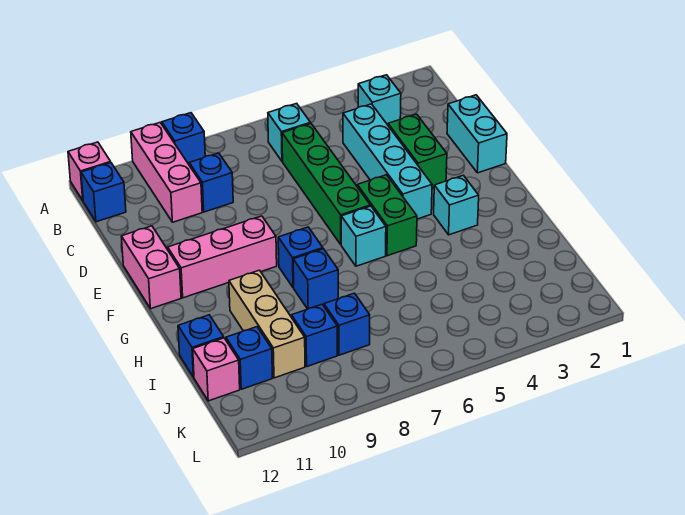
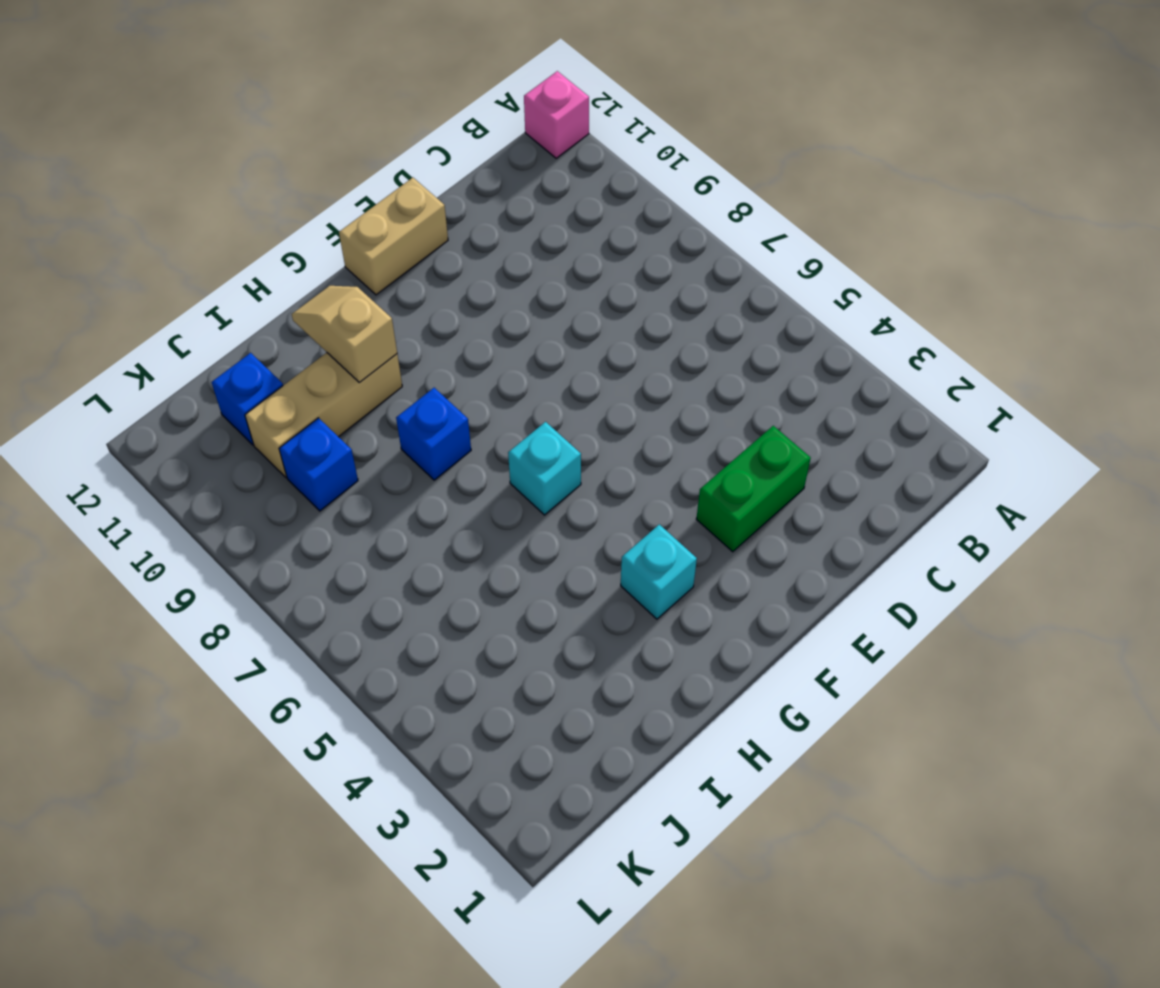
tan 1x2 brick [339,178,448,295] -> pink 1x2 brick [121,226,181,309]
tan 1x2 slope [292,286,397,383] -> none
none -> blue 1x1 brick [162,113,205,164]
none -> pink 1x3 brick [131,123,202,222]
none -> cyan 1x1 brick [358,75,401,125]

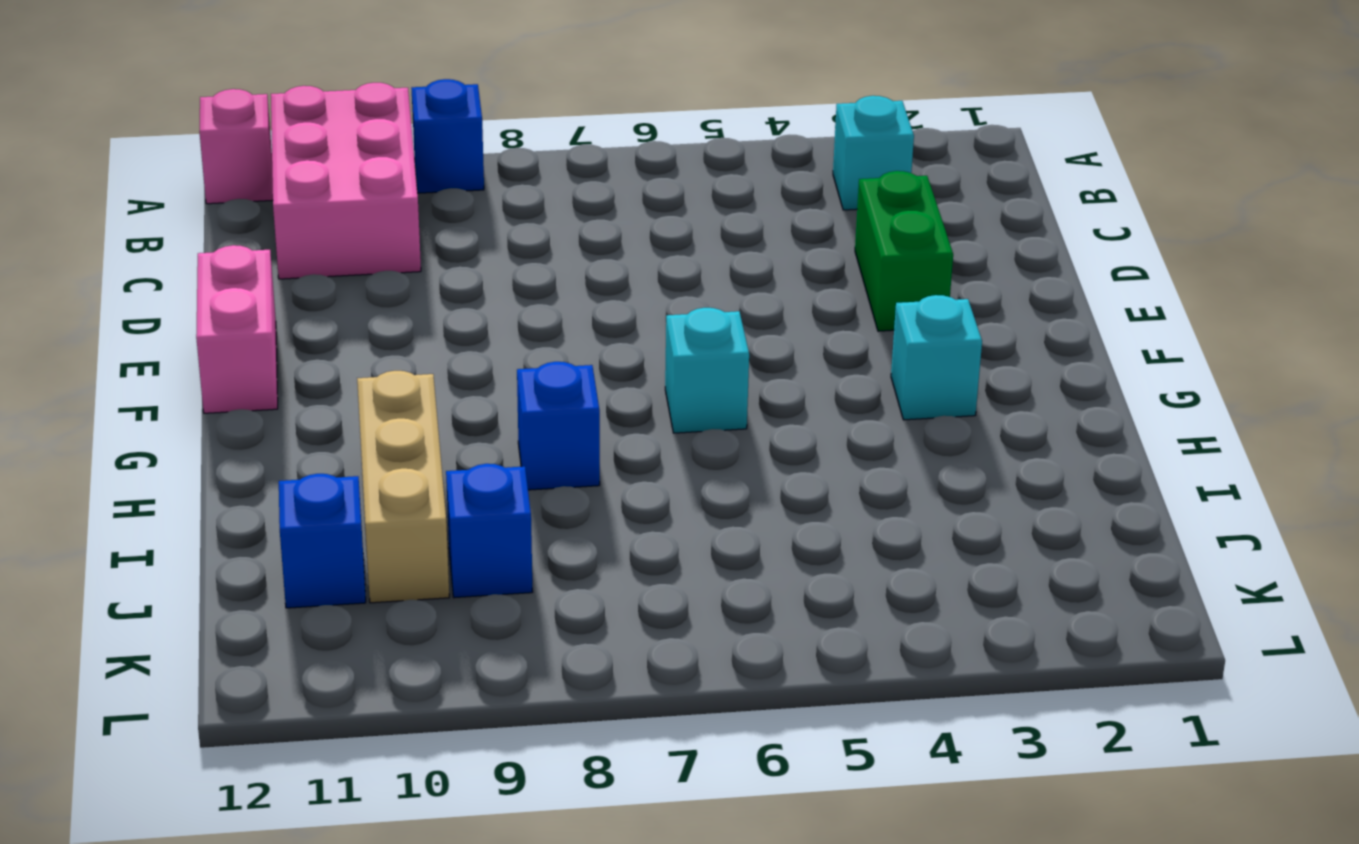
pink 2x3 brick [271,83,421,279] -> pink 1x3 brick [131,123,202,222]
none -> cyan 1x1 brick [268,103,311,161]
none -> blue 1x1 brick [81,163,126,222]
none -> cyan 1x4 brick [343,104,432,219]

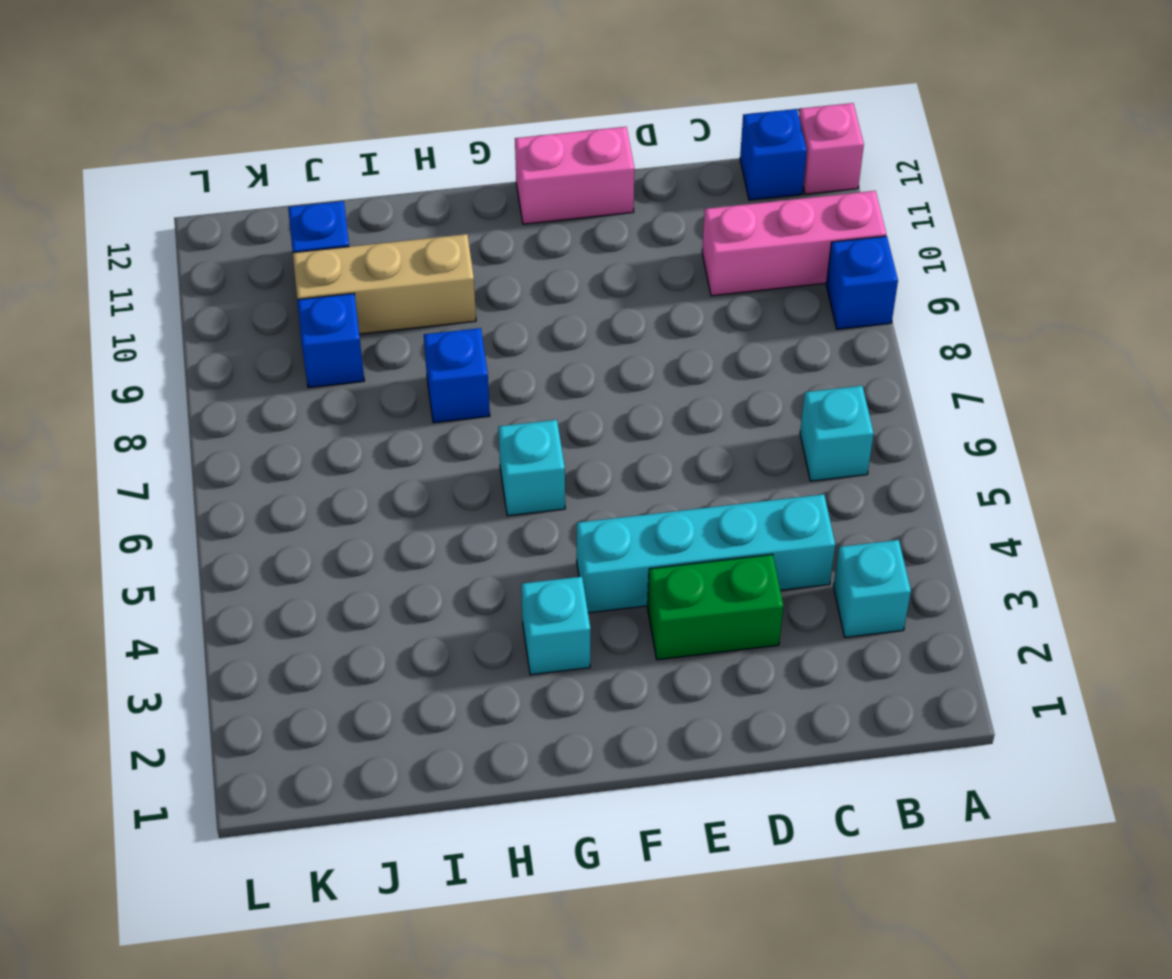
none -> green 1x4 brick [282,124,370,244]
none -> blue 1x1 brick [189,153,233,212]
none -> cyan 1x2 brick [447,95,507,173]

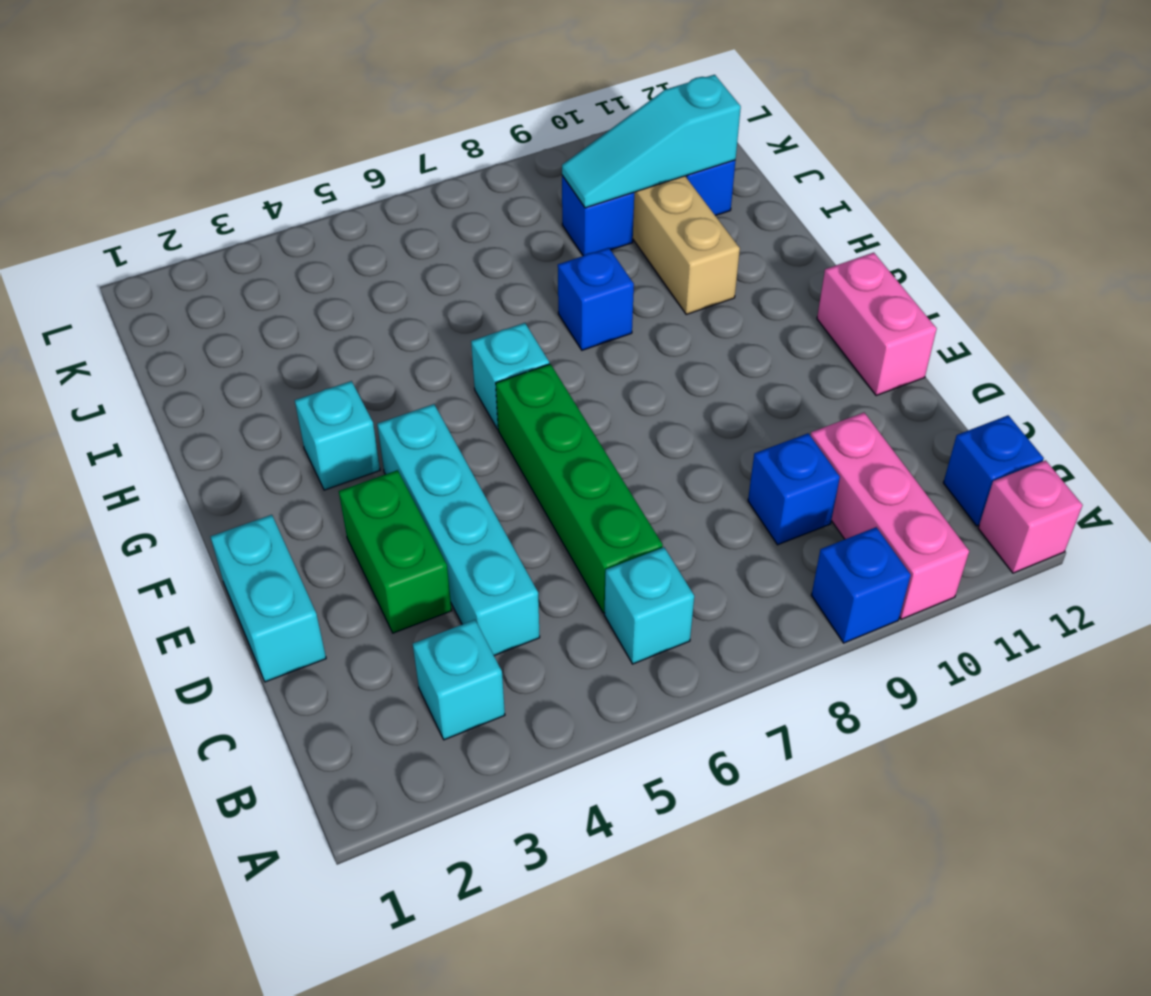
cyan 1x3 slope [562,75,741,208] -> none
none -> green 1x2 brick [357,175,417,256]
none -> pink 1x3 brick [168,216,277,298]
none -> blue 1x1 brick [278,227,323,288]

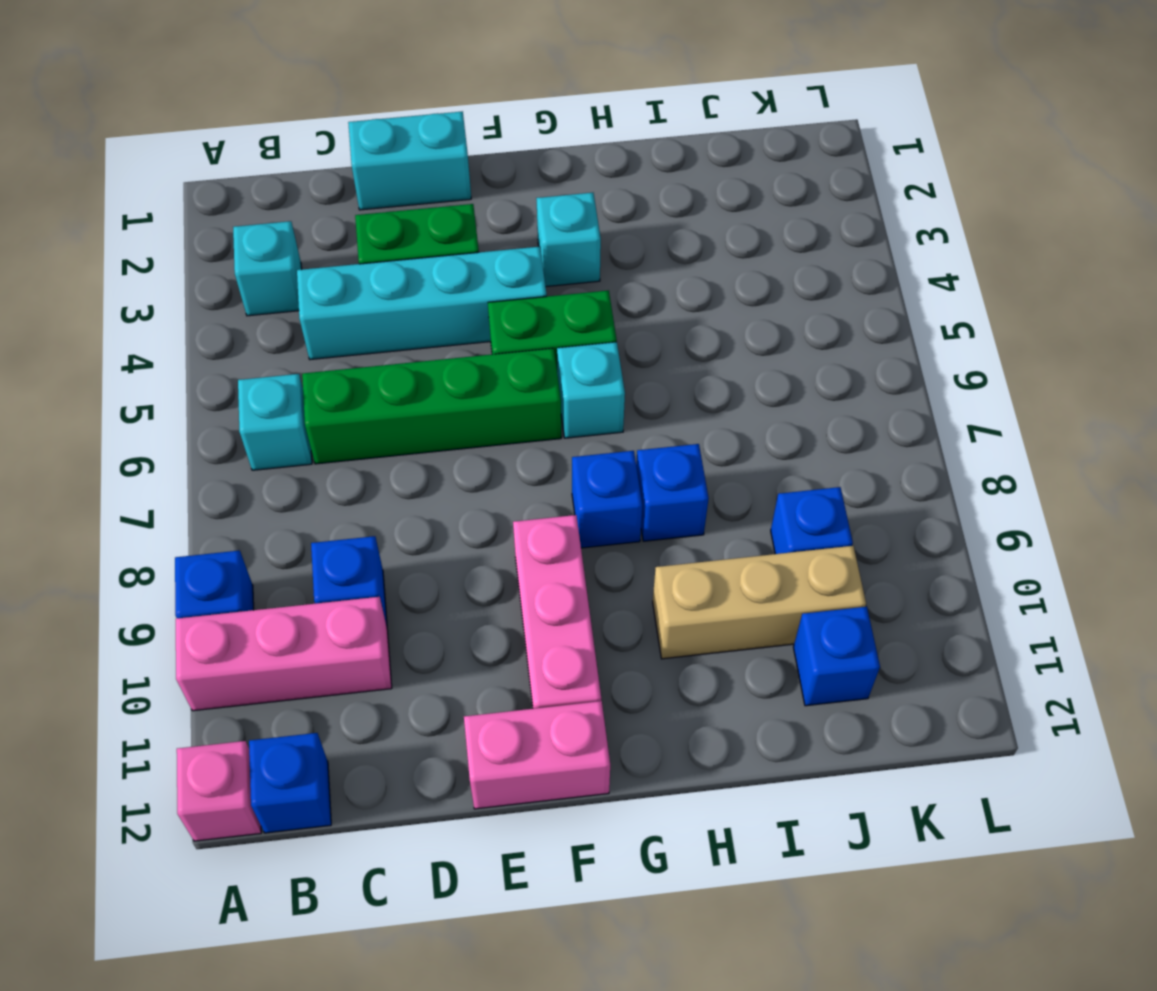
none -> blue 1x1 brick [178,315,224,377]
none -> blue 1x1 brick [324,293,370,355]
none -> pink 1x1 brick [193,338,240,401]

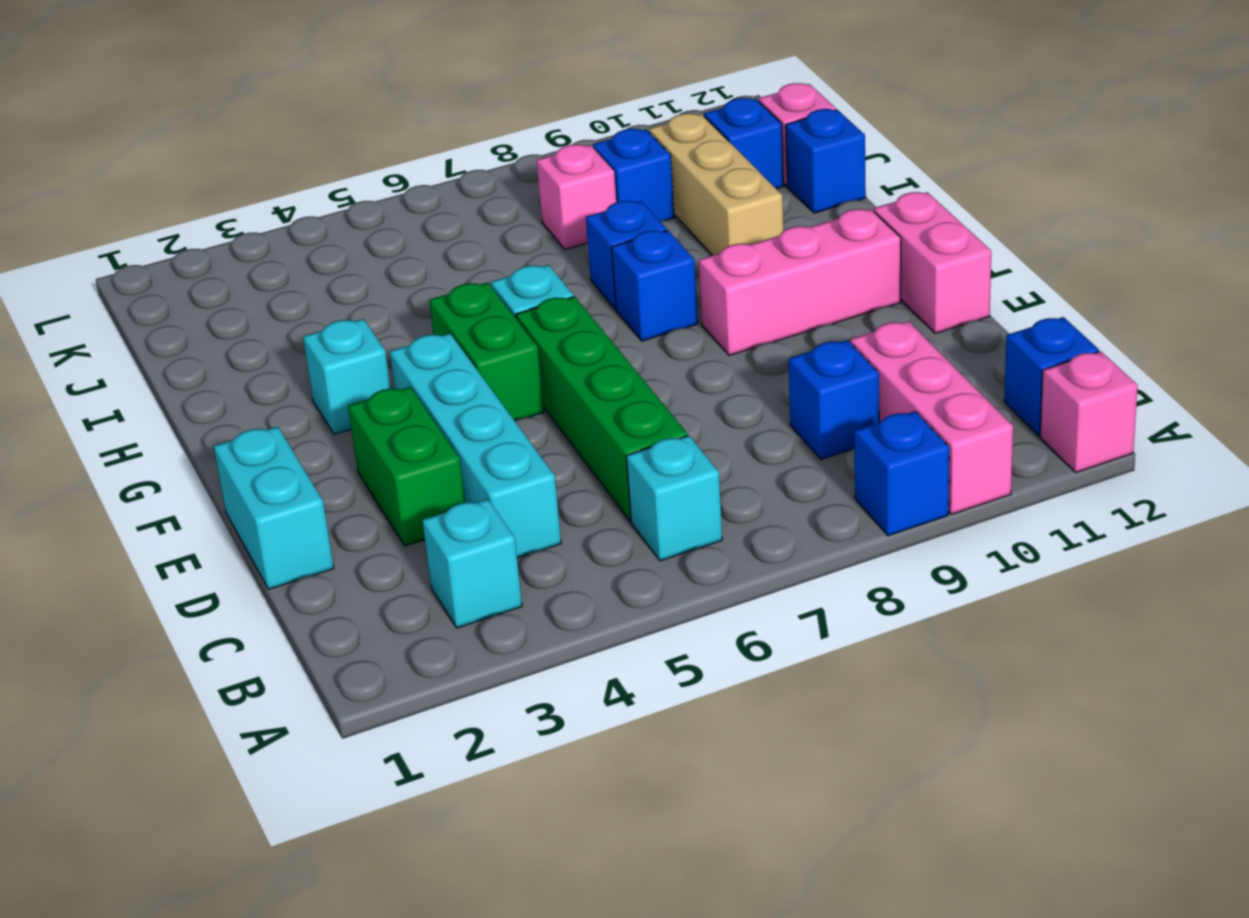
pink 1x1 brick [536,145,616,250] -> blue 1x1 brick [324,293,370,355]

